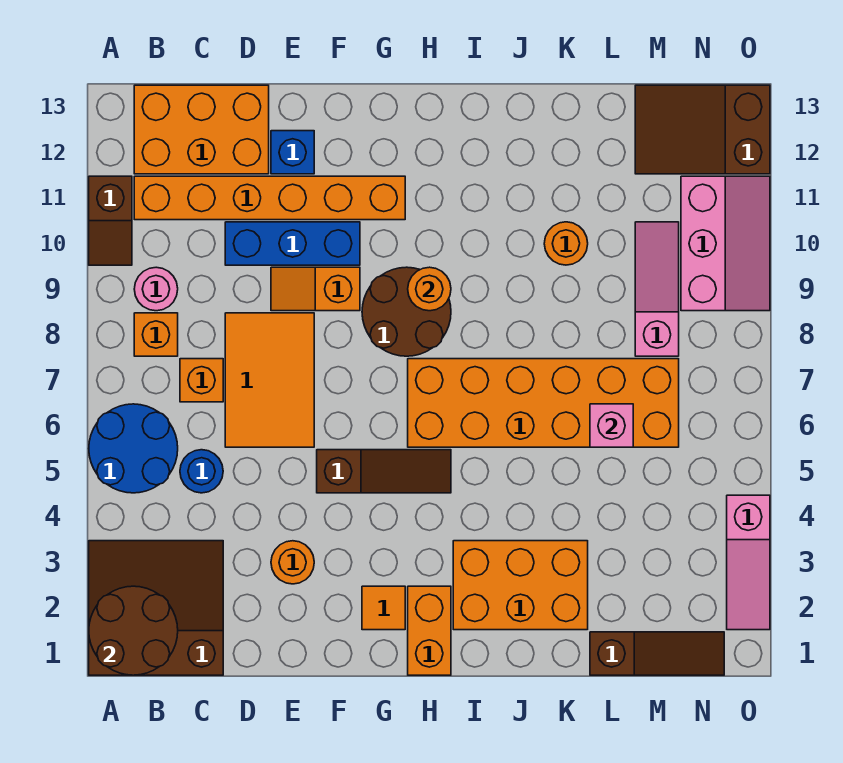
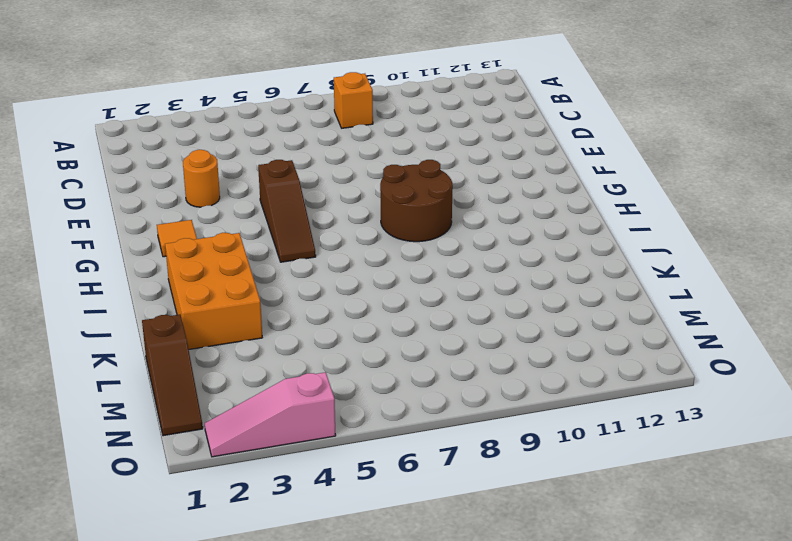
none -> brown 3x3 slope [89,541,223,675]
none -> blue 2x2 round brick [89,404,178,493]
none -> brown 1x2 slope [89,176,132,265]

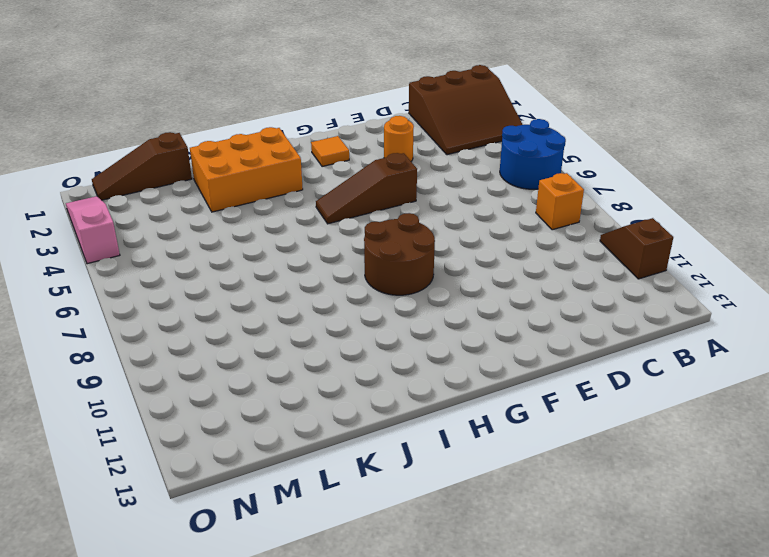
none -> pink 1x1 round brick [134,267,178,311]
none -> orange 1x6 brick [134,176,405,220]
none -> orange 2x3 brick [134,85,269,174]

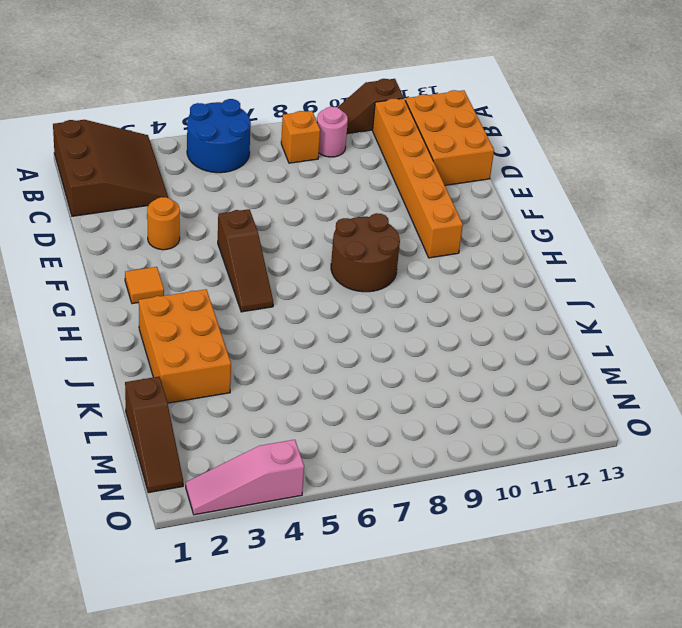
none -> blue 1x1 round brick [180,450,223,493]
none -> orange 1x1 brick [180,359,223,402]
none -> orange 2x3 tile [225,313,314,447]

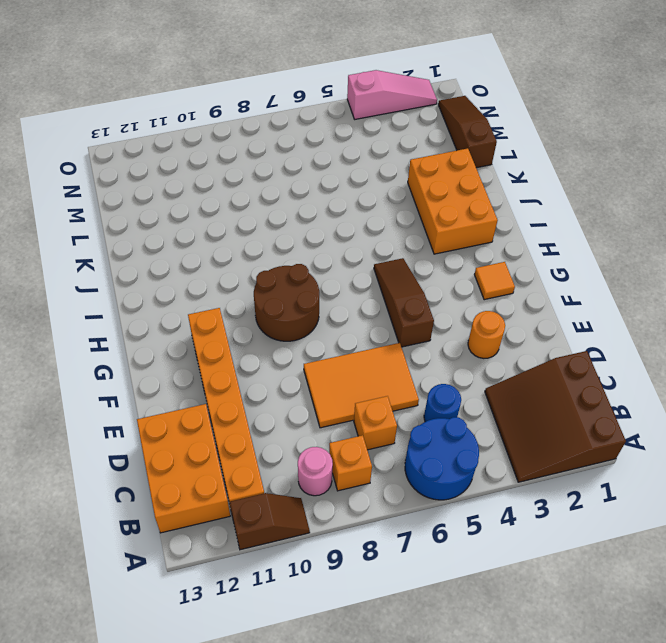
none -> blue 1x3 brick [225,222,360,265]
none -> orange 1x2 slope [271,267,360,311]
none -> blue 1x1 brick [271,131,314,174]

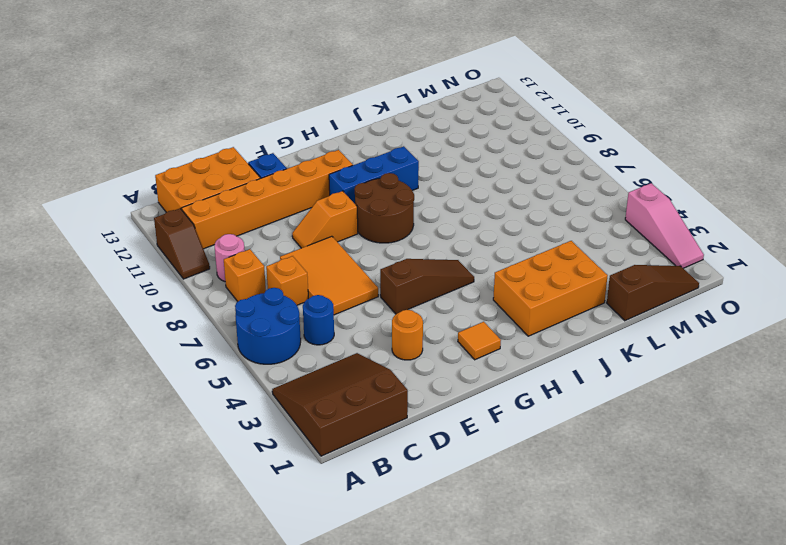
blue 1x3 brick [329,146,419,204] -> blue 1x3 brick moved to [225,222,360,265]
none -> orange 1x2 brick [408,586,451,675]
none -> orange 2x6 brick [408,359,679,447]
none -> orange 1x1 round brick [544,222,588,265]

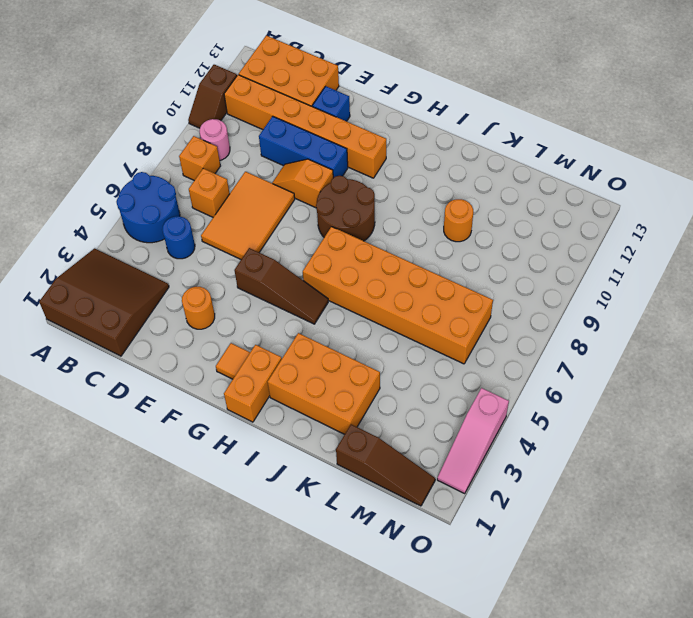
none -> pink 1x3 slope [635,222,679,356]
none -> brown 2x3 slope [635,85,770,174]
none -> pink 2x3 slope [681,176,770,311]

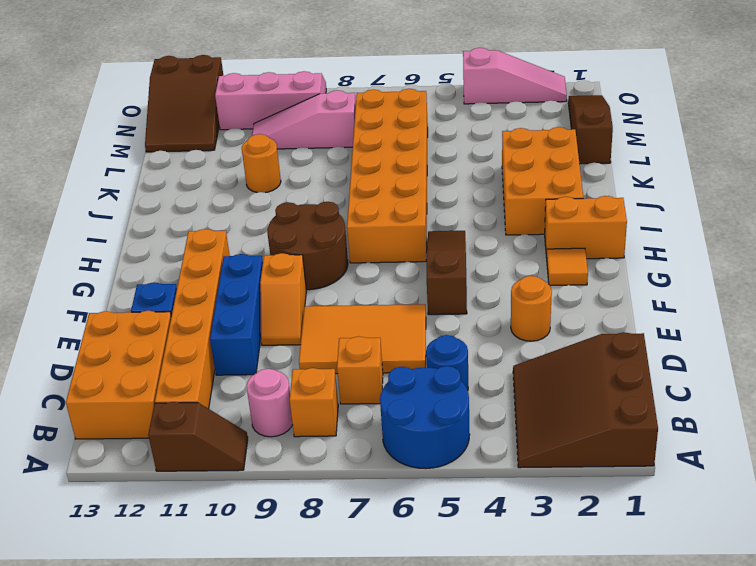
none -> brown 2x2 round brick [89,586,178,675]
none -> orange 1x1 round brick [408,267,451,311]
none -> pink 1x1 brick [590,404,633,447]

